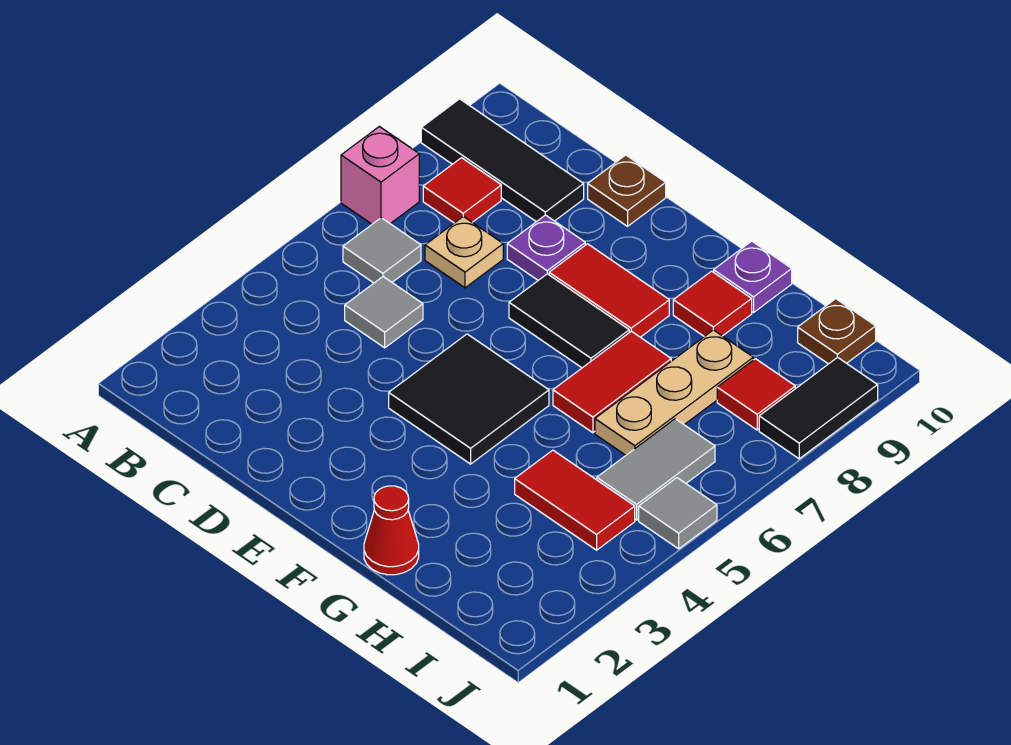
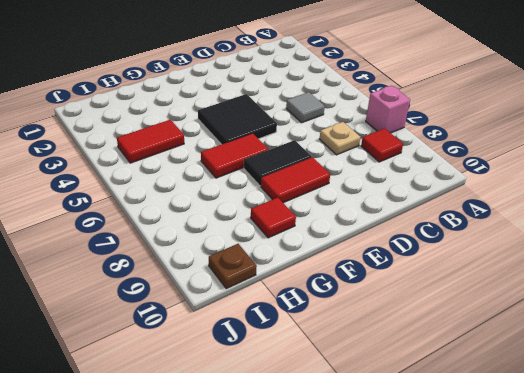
red 1x2 tile [201,133,268,178] -> red 1x2 tile turned to [553,331,671,433]
none -> black 1x3 tile [421,99,584,222]
none -> grey 1x1 tile [343,218,421,283]
none -> purple 1x1 plate [507,215,585,280]

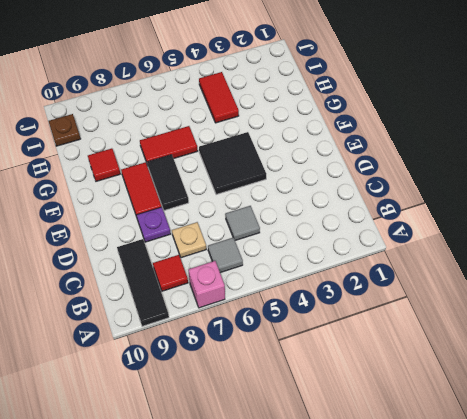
none -> brown 1x1 plate [588,155,666,226]
none -> red 1x1 cone [364,486,419,575]
none -> purple 1x1 plate [714,241,792,313]

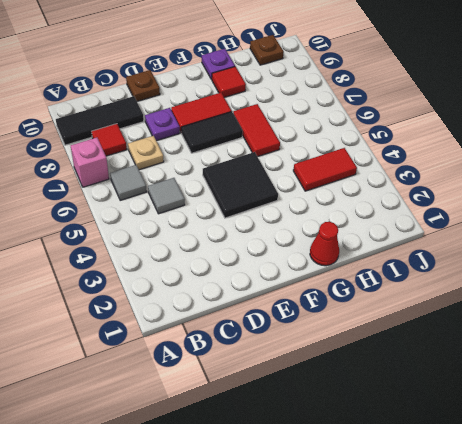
none -> tan 1x3 plate [595,330,753,455]
none -> grey 1x2 tile [597,419,715,520]
none -> red 1x1 tile [717,359,795,430]

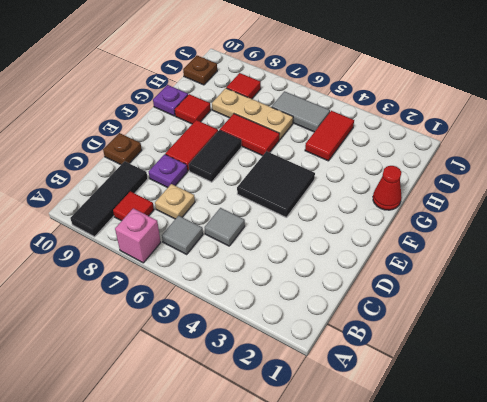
none -> grey 1x1 tile [639,478,717,549]
none -> black 1x2 tile [759,357,878,459]

